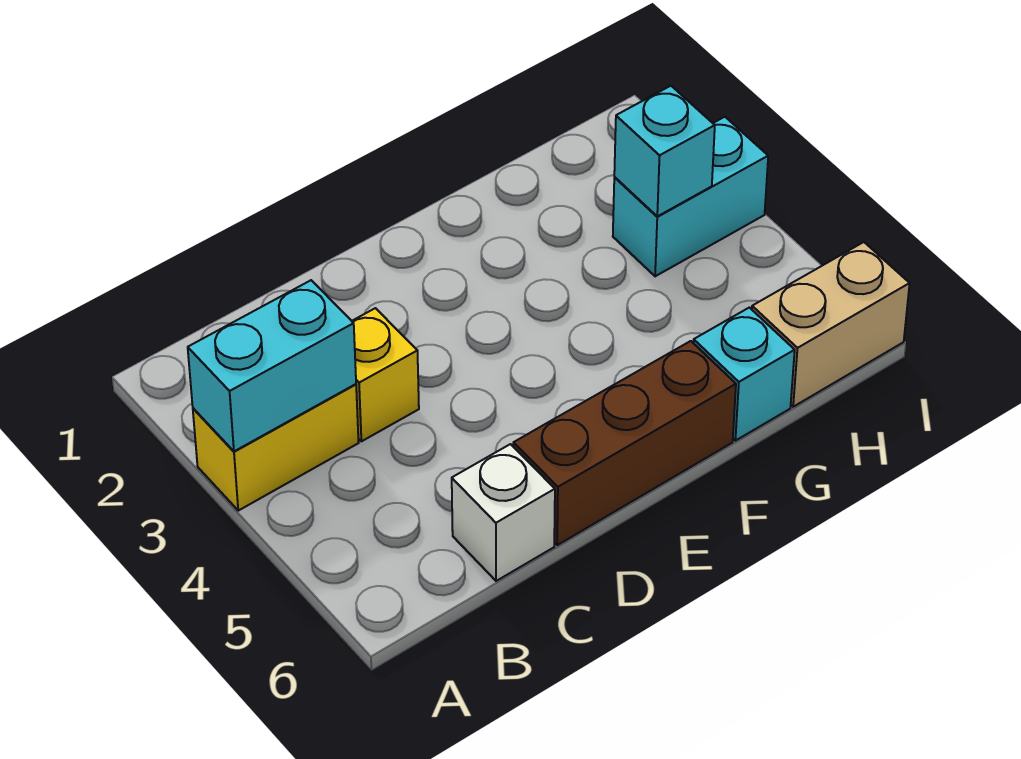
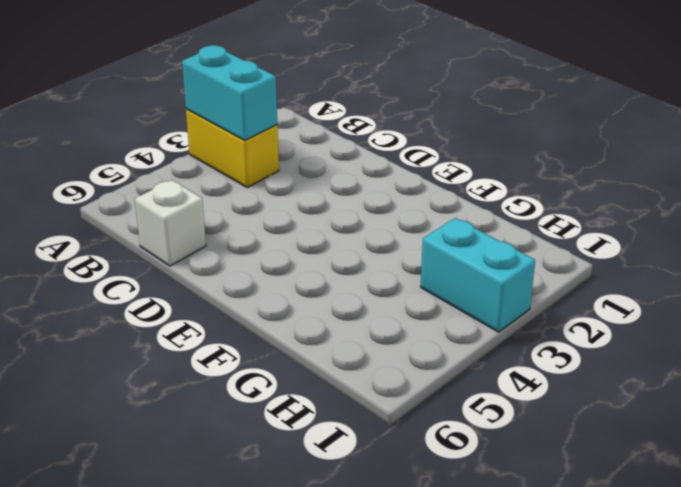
none -> yellow 1x1 brick [352,308,419,441]
none -> brown 1x3 brick [513,341,736,545]

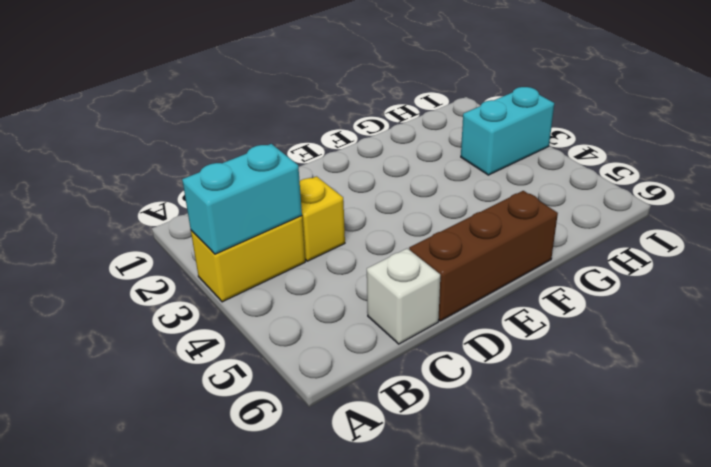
none -> cyan 1x1 brick [694,308,795,441]
none -> tan 1x2 brick [752,242,910,407]

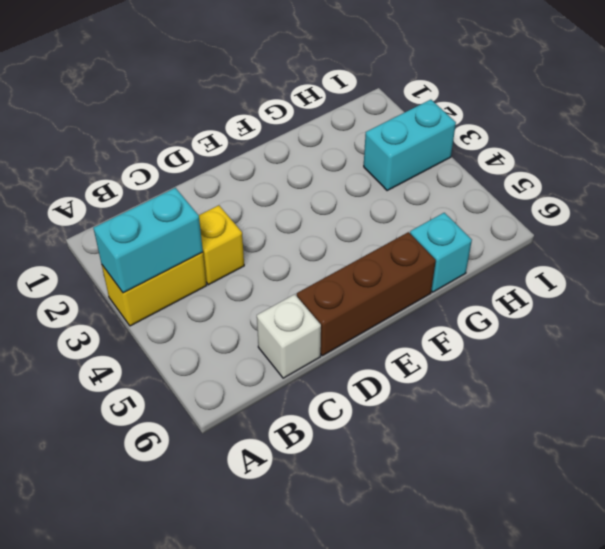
none -> tan 1x2 brick [752,242,910,407]
none -> cyan 1x1 brick [614,86,715,216]

